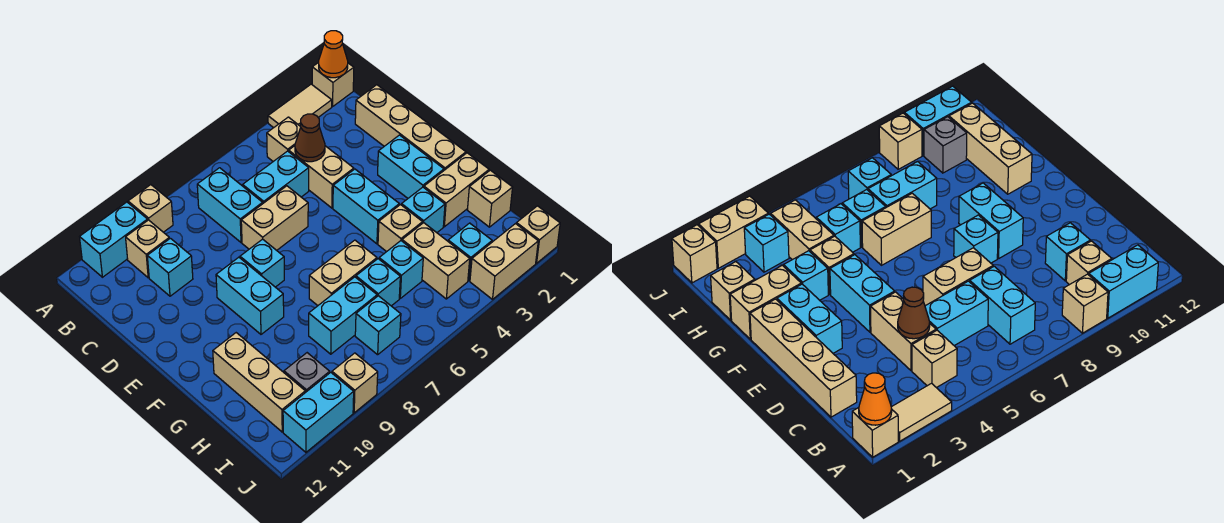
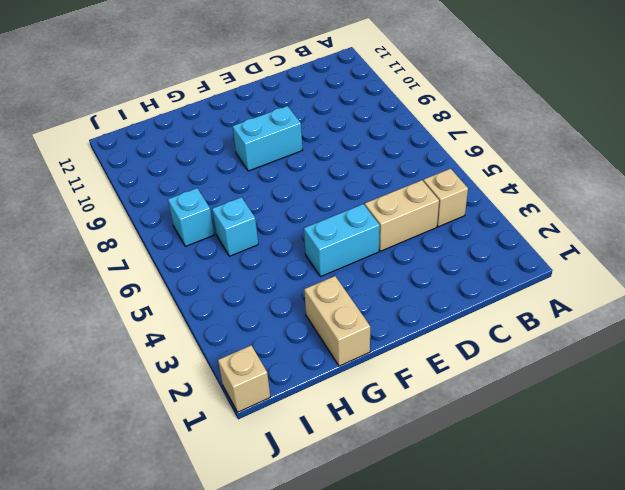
none -> tan 1x1 brick [312,62,354,106]
none -> tan 1x2 tile [268,84,332,128]
none -> tan 1x1 brick [128,185,173,232]
none -> cyan 1x2 brick [80,202,148,277]

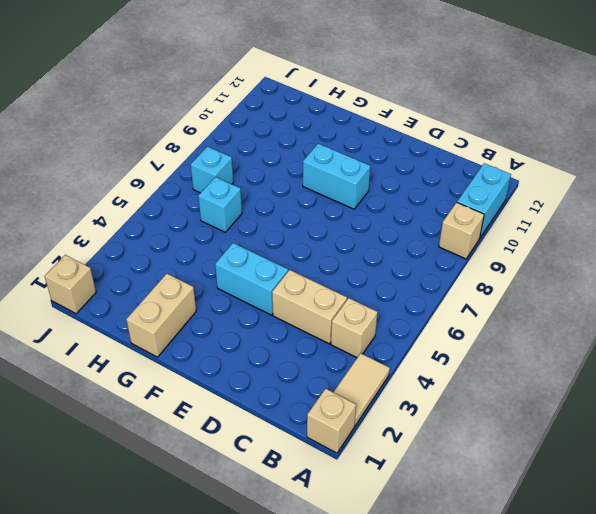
none -> cyan 1x2 brick [197,168,263,242]
none -> tan 1x1 brick [126,220,169,278]
none -> tan 1x4 brick [355,85,466,170]
none -> cyan 1x2 brick [243,151,309,203]

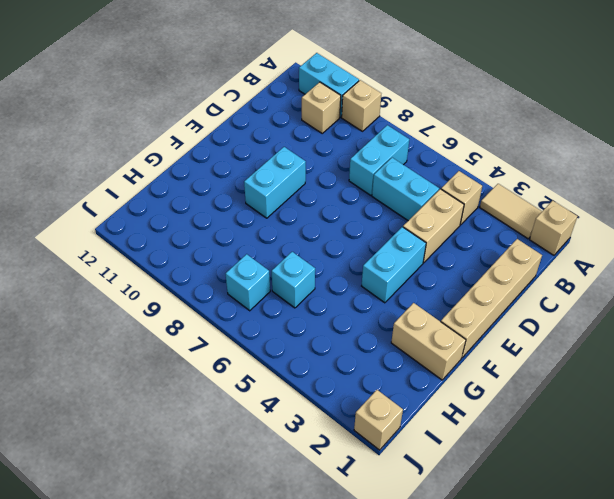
none -> cyan 1x1 brick [147,238,193,296]
none -> tan 1x2 brick [241,186,308,250]
none -> cyan 1x2 brick [378,135,444,198]
none -> cyan 1x1 brick [240,239,284,287]

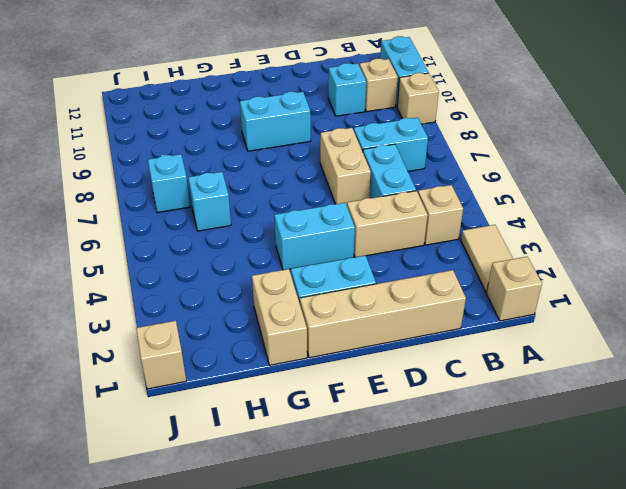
none -> cyan 1x1 brick [240,239,284,287]
none -> cyan 1x1 brick [402,187,445,233]
none -> tan 1x1 brick [378,205,423,252]
none -> tan 1x2 brick [309,240,377,306]

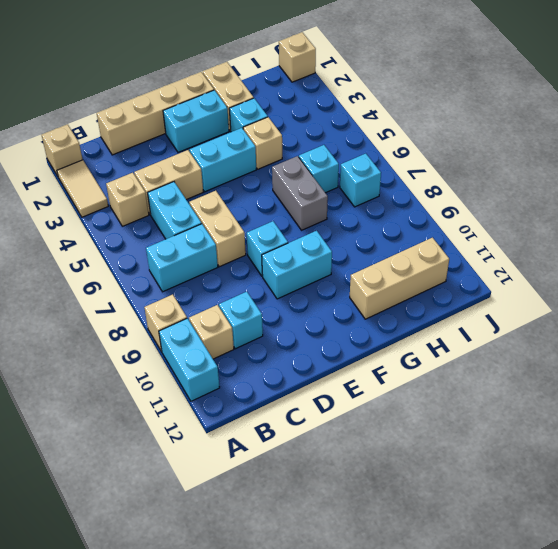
grey 1x2 brick [272,156,328,230] -> tan 1x2 brick [309,240,377,306]
none -> tan 1x1 brick [467,170,513,227]
none -> tan 1x2 brick [402,223,470,299]
none -> cyan 1x1 brick [379,241,423,298]
none -> cyan 1x2 brick [309,277,377,354]

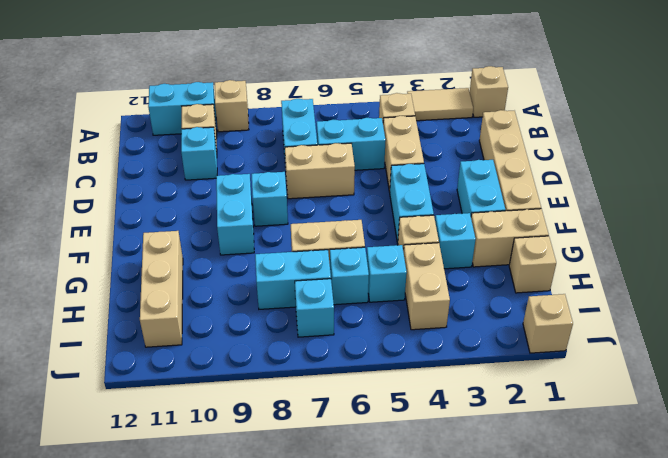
none -> cyan 1x1 brick [448,223,492,281]
none -> grey 1x1 brick [284,353,330,393]
none -> tan 1x2 brick [470,224,538,299]
none -> tan 1x1 brick [332,353,378,413]

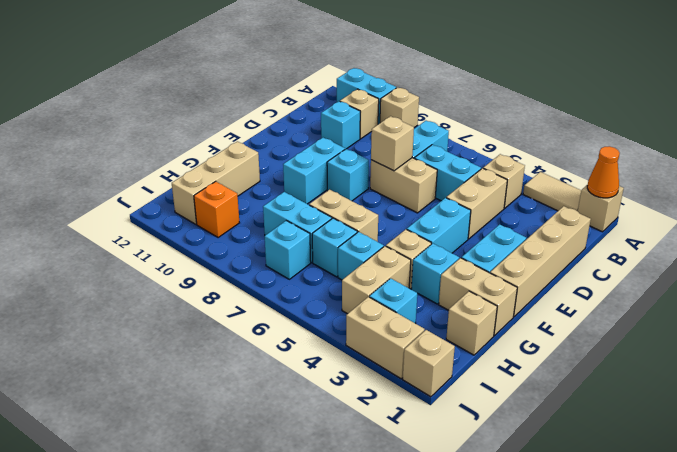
tan 1x1 brick [371,116,414,171] -> tan 1x1 brick moved to [332,353,378,413]
orange 1x1 brick [194,181,239,238] -> grey 1x1 brick [284,353,330,393]
none -> cyan 1x2 brick [283,372,354,452]
none -> brown 1x1 cone [295,114,325,162]

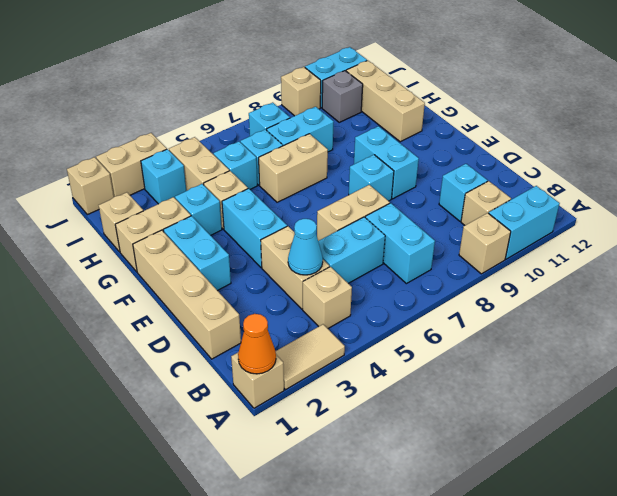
cyan 1x1 cone [288,219,323,275] -> brown 1x1 cone [295,114,325,162]

